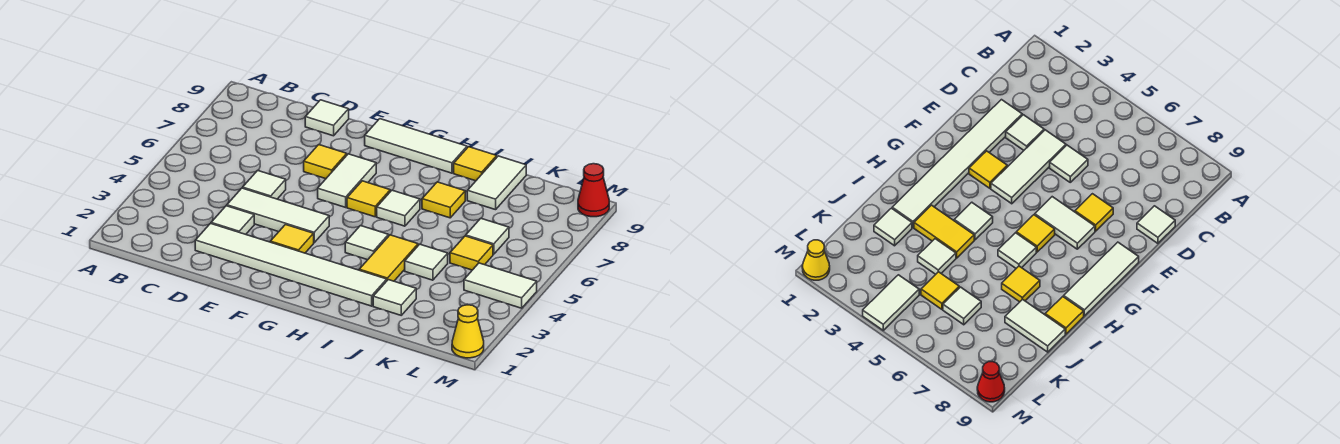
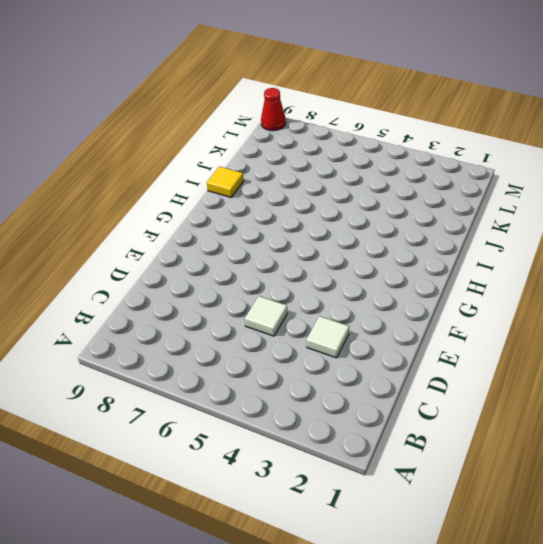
none -> white 1x6 tile [195,223,387,306]
none -> white 1x3 tile [227,188,329,243]
none -> white 1x1 tile [305,100,349,136]

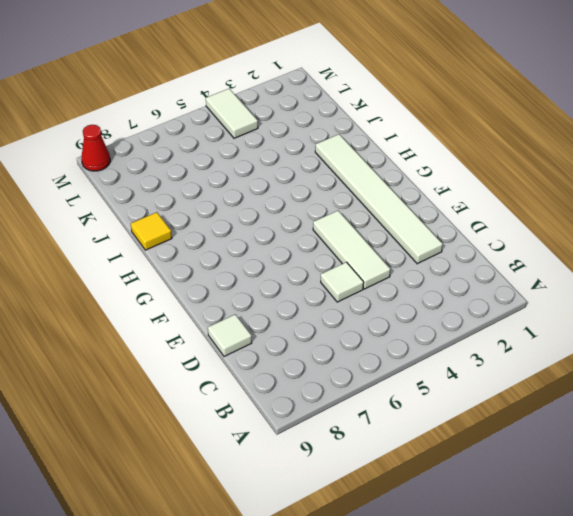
none -> white 1x1 tile [211,206,254,234]
none -> yellow 1x1 tile [304,145,347,179]
none -> yellow 1x1 tile [270,225,314,253]

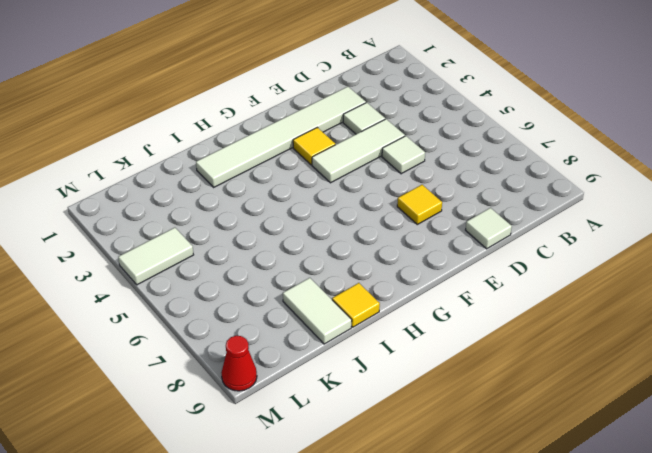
none -> white 1x2 tile [318,154,376,207]
none -> white 1x3 tile [365,119,467,173]
none -> yellow 1x1 tile [347,181,390,217]

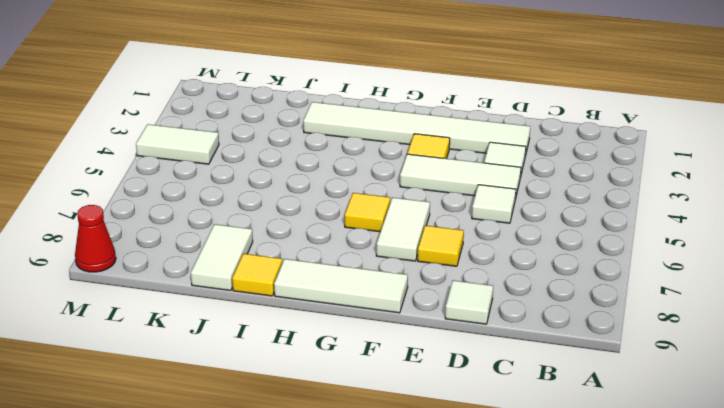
none -> white 1x1 tile [345,226,389,260]
none -> white 1x1 tile [377,190,420,226]
none -> yellow 1x2 tile [359,235,418,281]

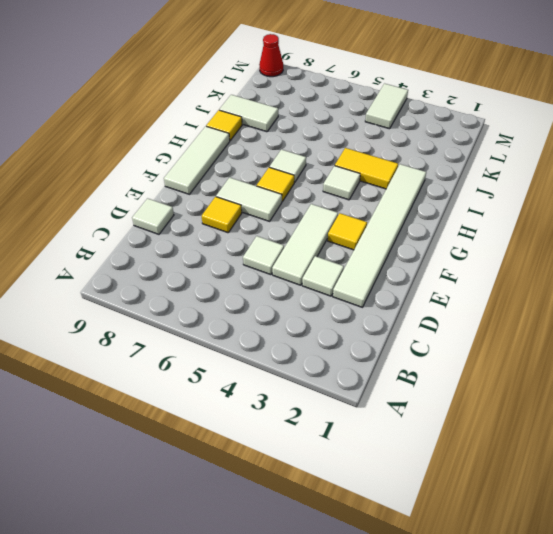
none -> yellow 1x1 tile [422,182,465,218]
none -> white 1x1 tile [373,280,416,315]
none -> white 1x1 tile [405,244,448,280]

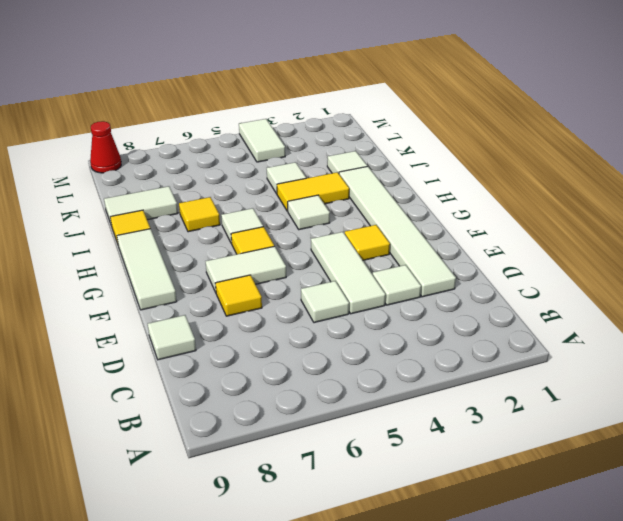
none -> yellow 1x1 tile [450,236,493,270]
none -> white 1x1 tile [466,218,509,254]
none -> yellow 1x1 cone [452,305,484,358]

